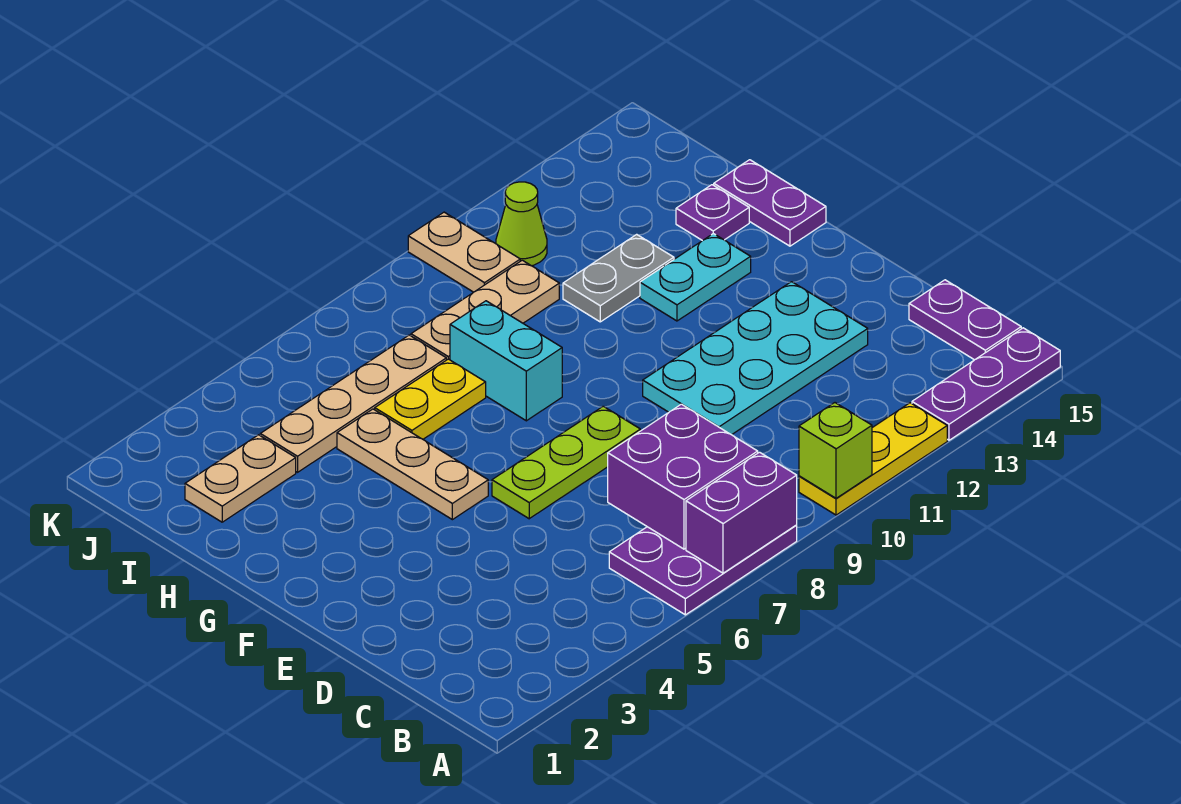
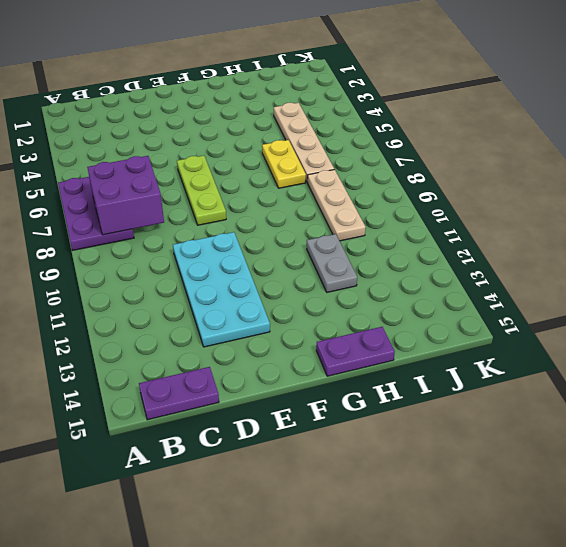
none -> yellow 1x3 plate [799,403,947,515]
none -> purple 1x3 plate [912,328,1060,440]
none -> tan 1x3 plate [337,409,488,520]

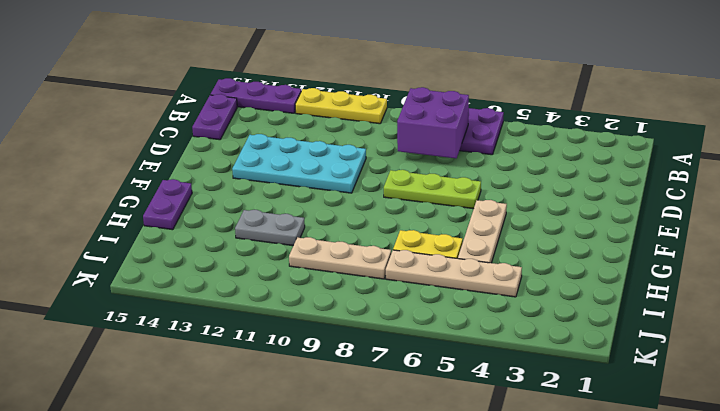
none -> cyan 1x2 brick [450,301,562,421]
none -> cyan 1x2 plate [640,234,751,321]
none -> purple 1x1 plate [676,185,749,241]

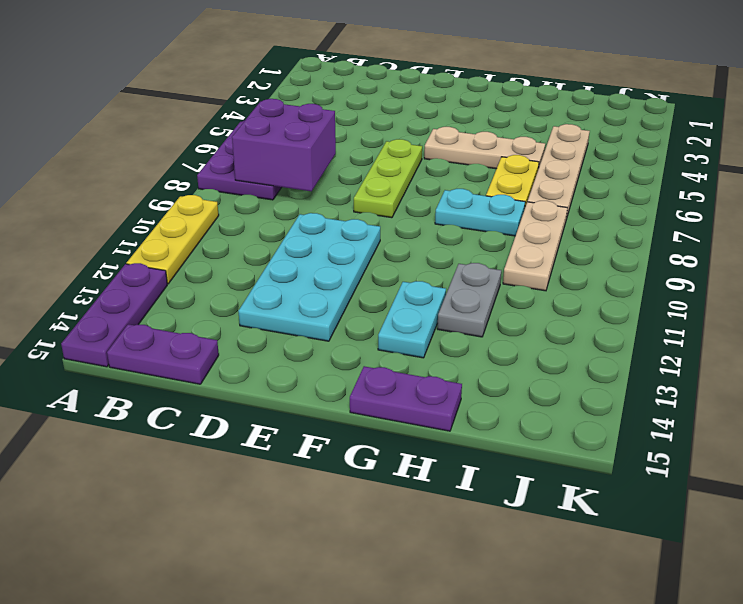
cyan 1x2 plate [435,189,525,236] -> cyan 1x2 brick [450,301,562,421]
none -> purple 1x1 plate [676,185,749,241]
none -> tan 1x2 plate [185,435,296,522]
none -> tan 1x2 plate [408,212,520,292]

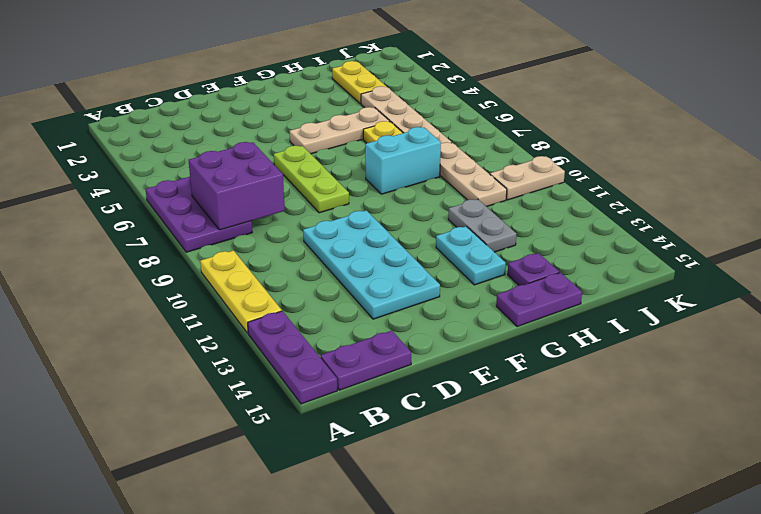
yellow 1x2 plate [332,61,386,104] -> tan 1x2 plate [185,435,296,522]
none -> lime 1x1 cone [496,182,547,266]
none -> purple 1x2 brick [686,452,797,573]
none -> lime 1x1 brick [799,403,872,498]

